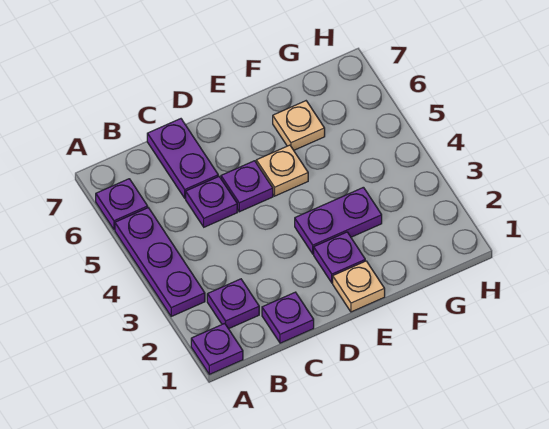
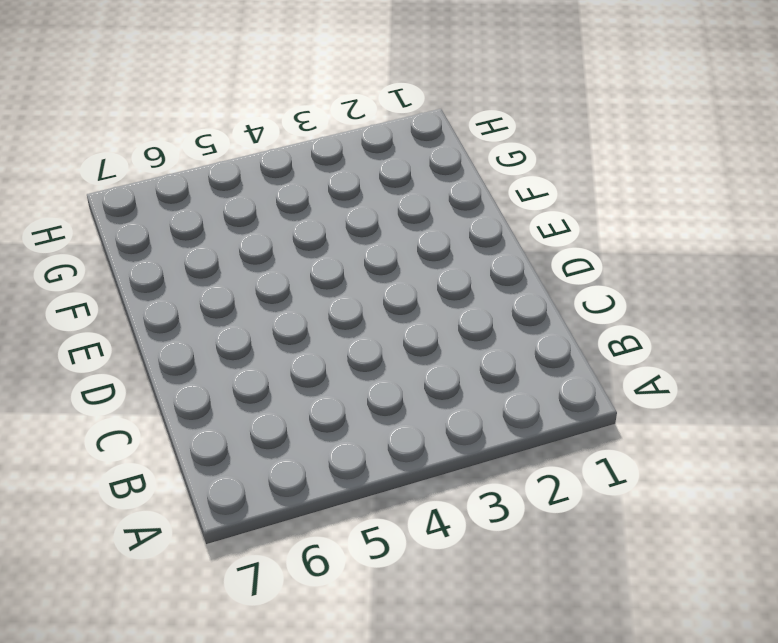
none -> purple 1x1 plate [191,323,243,374]
none -> purple 1x3 plate [115,208,205,316]
none -> purple 1x1 plate [96,179,148,230]

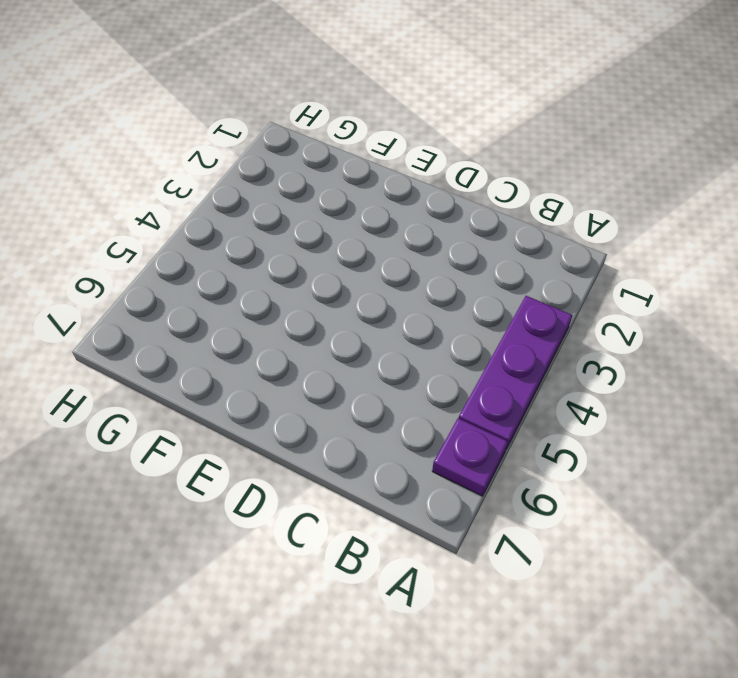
none -> purple 1x1 plate [191,323,243,374]
none -> purple 1x1 plate [207,279,259,329]
none -> purple 1x1 plate [262,292,314,343]

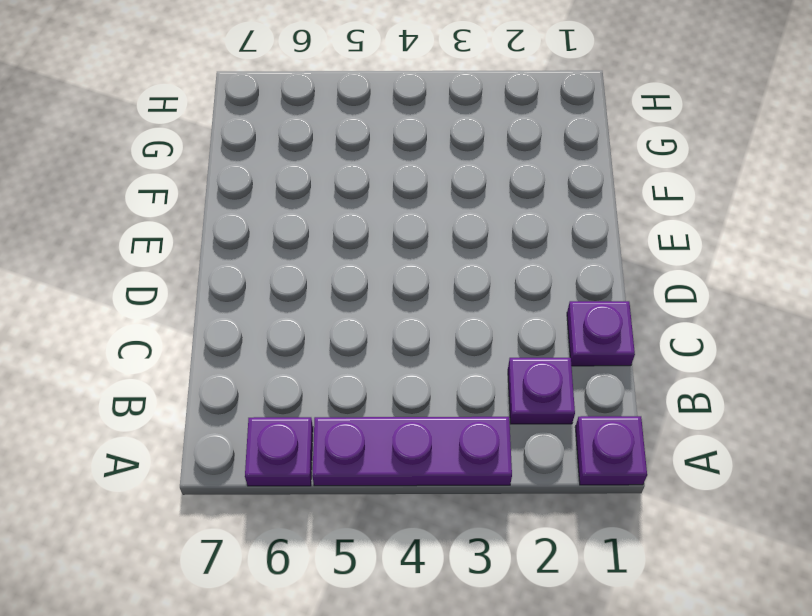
none -> purple 1x1 plate [186,176,237,227]
none -> purple 1x2 plate [147,119,218,198]
none -> purple 1x1 plate [221,161,273,212]

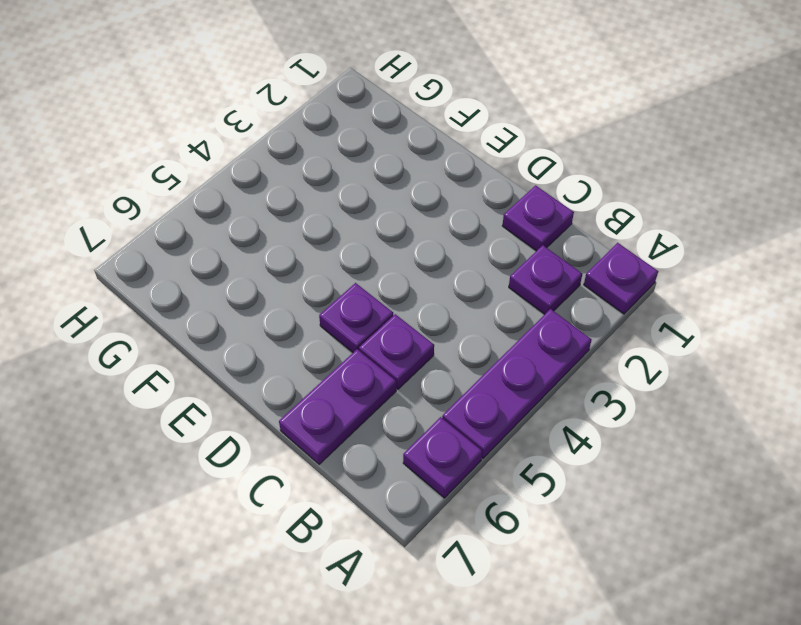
none -> tan 1x1 plate [333,261,385,312]
none -> purple 1x1 plate [314,232,365,283]
none -> purple 1x2 plate [295,187,382,254]

